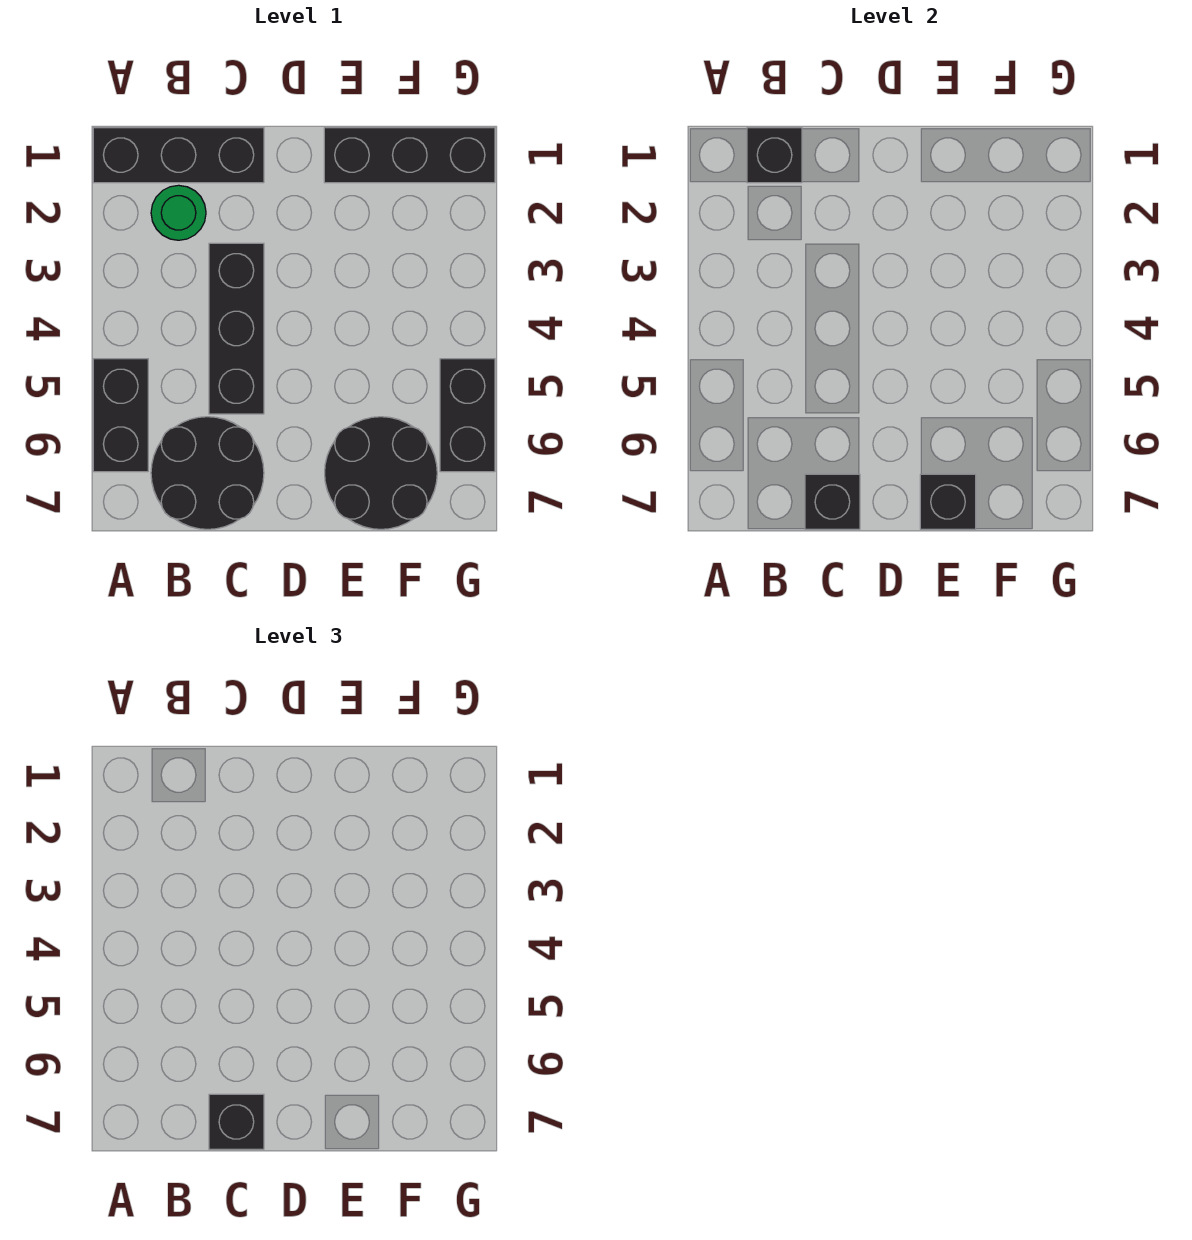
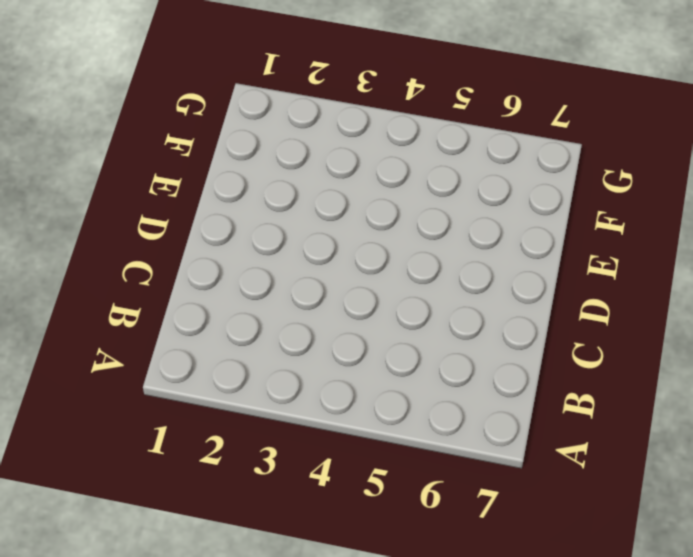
none -> black 1x3 brick [93,128,264,183]
none -> black 1x2 brick [93,359,148,472]
none -> green 1x1 round brick [151,185,206,240]

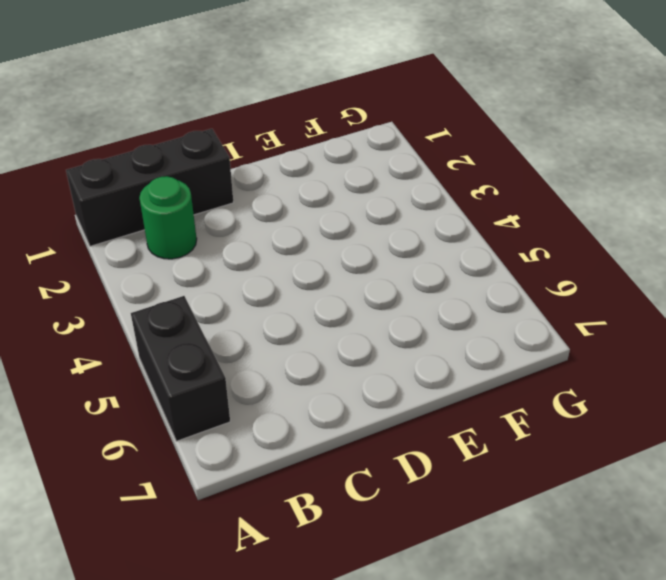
none -> black 2x2 round brick [151,417,264,529]
none -> black 1x3 brick [209,243,264,414]
none -> black 1x3 brick [324,128,495,183]

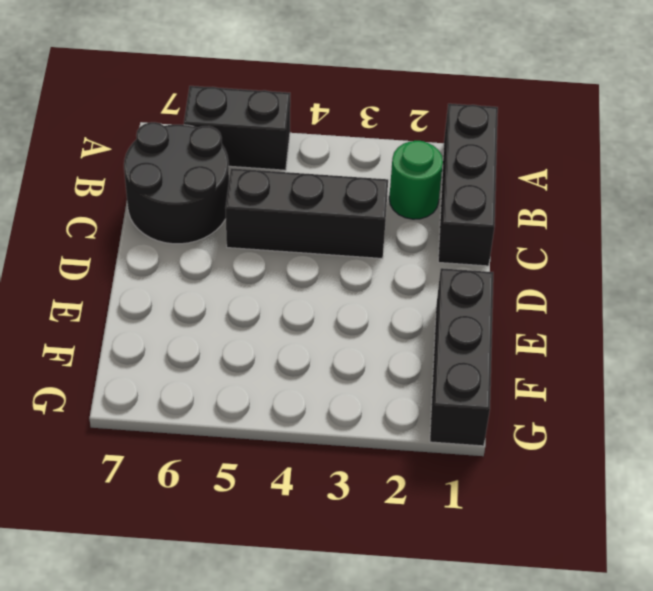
none -> black 2x2 round brick [325,417,437,529]
none -> black 1x2 brick [440,359,495,472]
none -> black 1x1 brick [747,128,802,183]

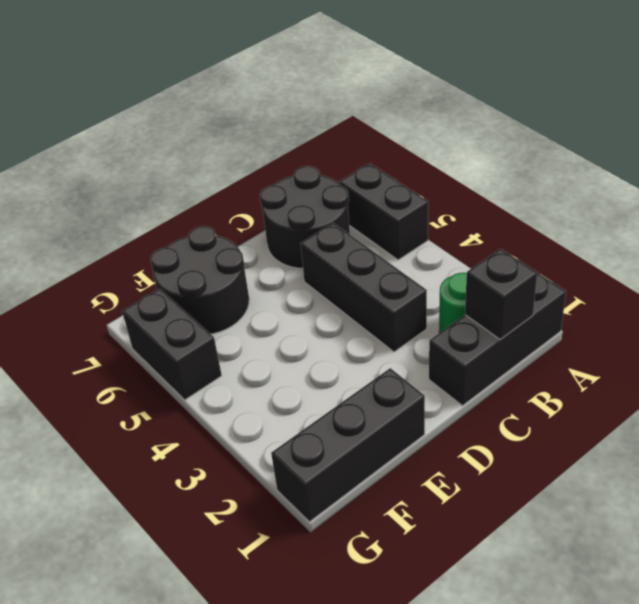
none -> black 1x1 brick [805,474,860,529]
none -> black 1x1 brick [920,474,976,529]
none -> black 1x1 brick [209,1094,264,1149]

